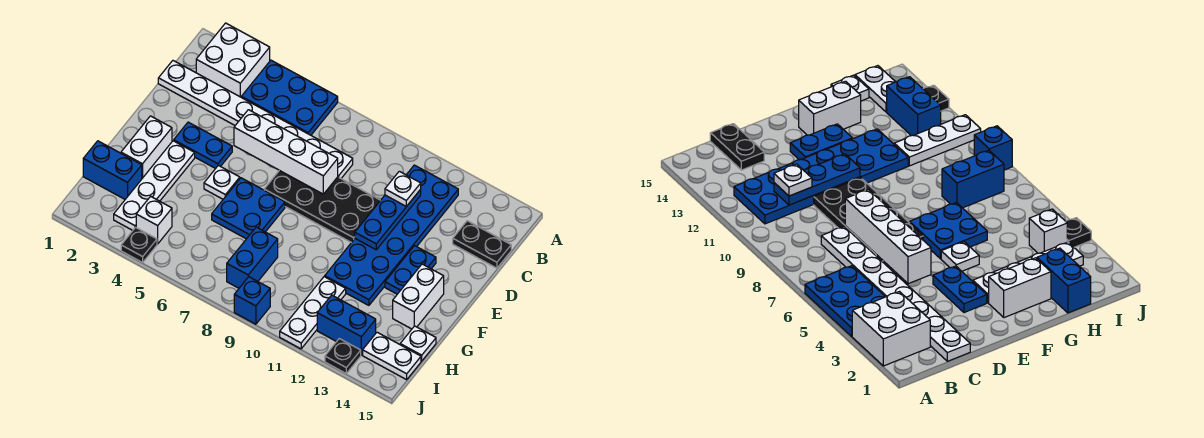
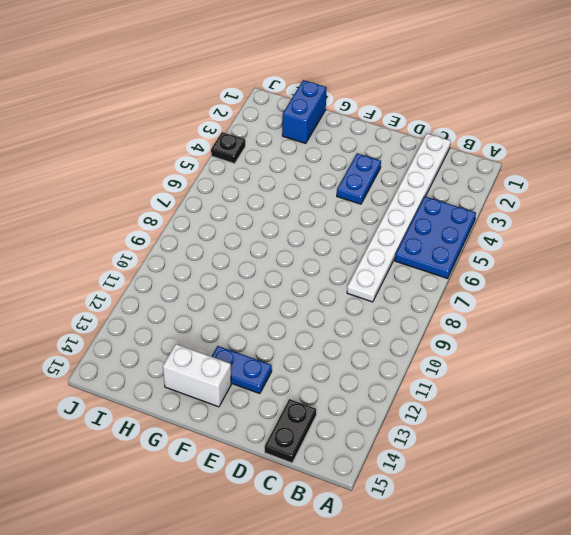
none -> white 2x2 brick [196,23,270,97]
none -> blue 2x6 plate [325,165,458,305]
none -> black 2x4 plate [264,170,380,242]

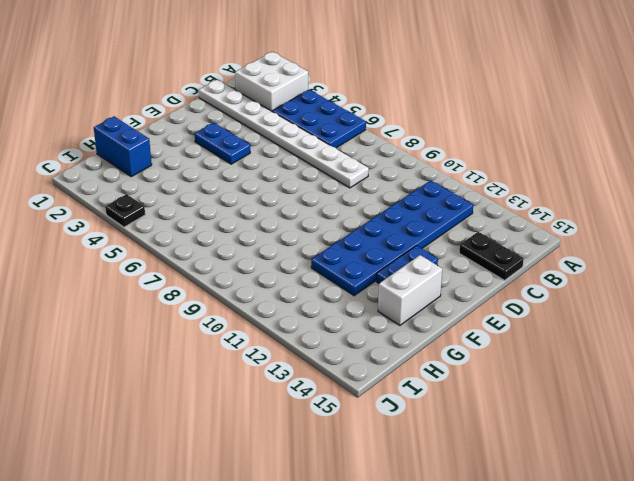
none -> black 2x4 plate [264,170,380,242]
none -> white 1x2 brick [121,116,172,178]
none -> white 1x4 plate [114,141,195,230]

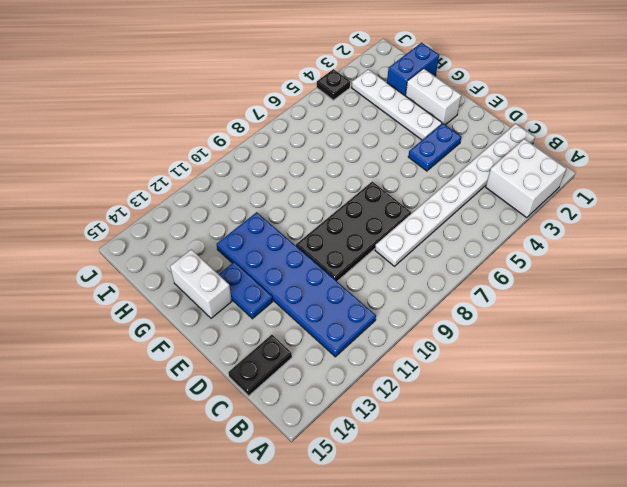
none -> blue 2x3 plate [241,60,338,135]
none -> white 1x1 plate [204,165,240,199]
none -> blue 2x2 plate [212,178,285,239]

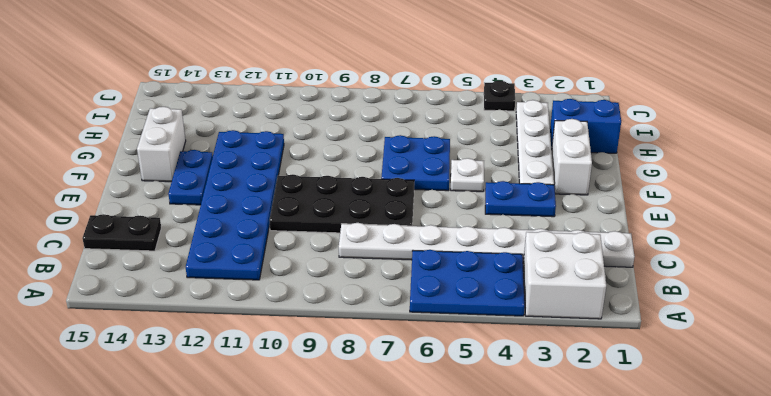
none -> blue 1x2 brick [227,227,278,288]
none -> white 1x3 plate [280,277,346,349]
none -> white 1x1 plate [400,326,436,361]

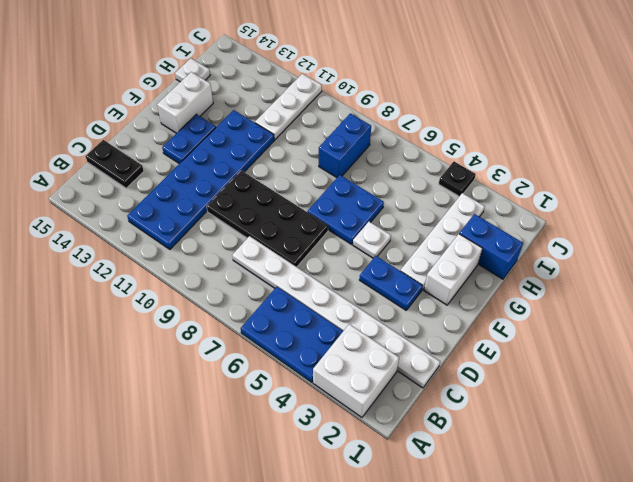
none -> white 1x1 brick [136,196,172,244]
none -> blue 1x2 brick [317,295,376,355]
none -> white 1x2 plate [363,332,421,380]

